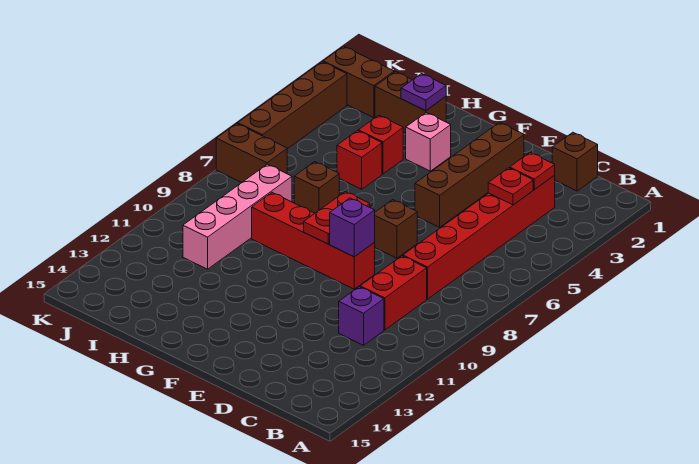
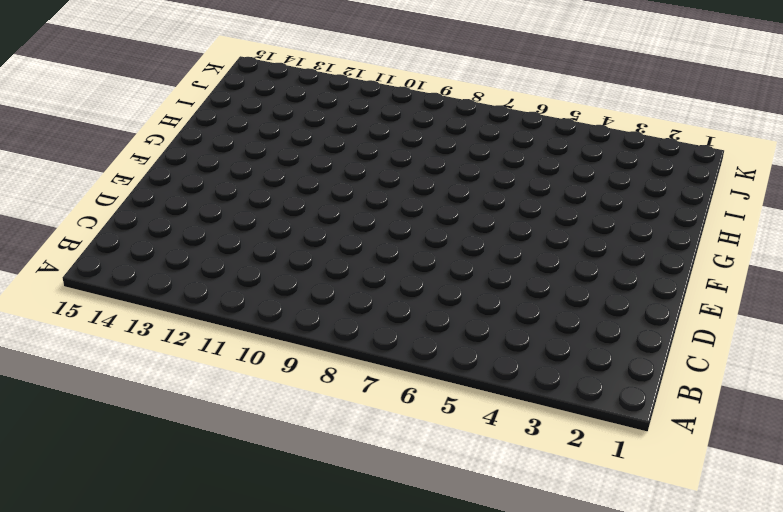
none -> brown 1x1 brick [552,132,598,191]
none -> red 1x6 brick [403,175,555,299]
none -> red 1x2 brick [360,256,427,330]

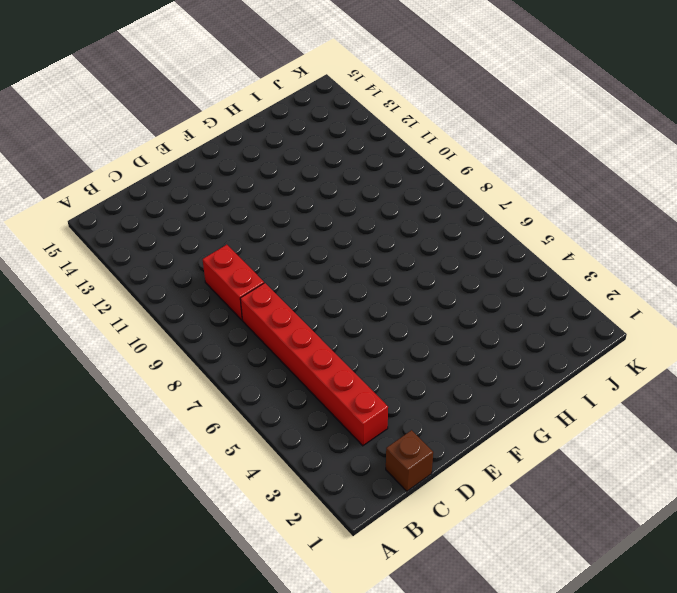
none -> purple 1x1 brick [339,287,384,345]
none -> brown 1x4 brick [415,123,524,227]
none -> brown 1x1 brick [374,200,417,258]

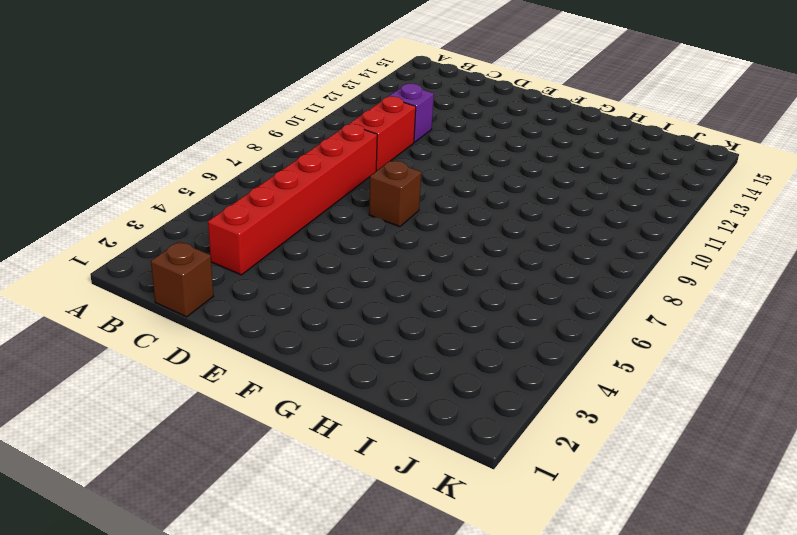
none -> brown 1x4 brick [415,123,524,227]
none -> red 1x4 brick [252,193,375,289]
none -> pink 1x1 brick [406,113,451,171]

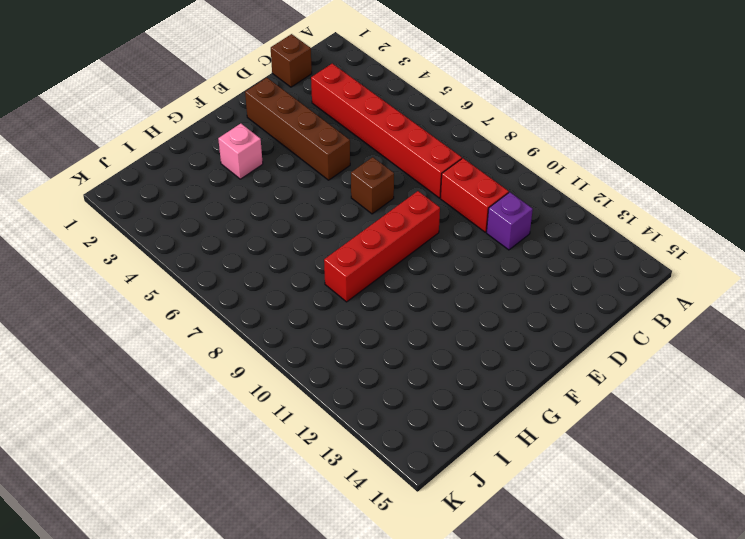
none -> brown 1x2 brick [375,72,446,133]
none -> red 1x1 brick [358,115,403,174]
none -> red 1x1 brick [337,131,382,189]

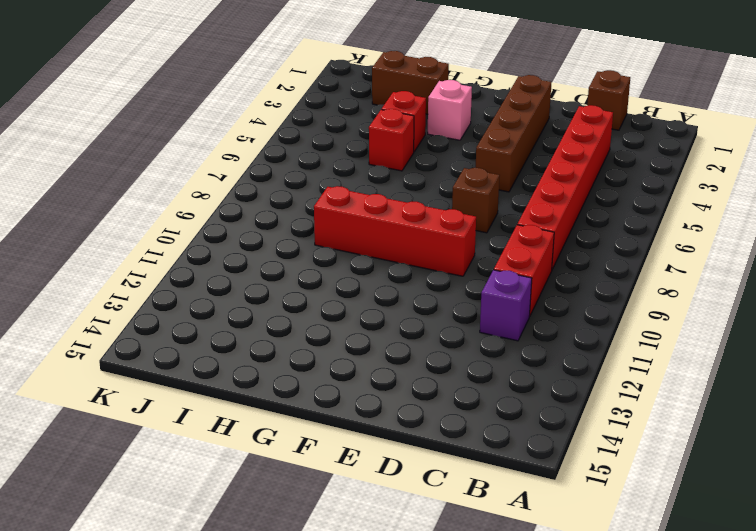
none -> brown 1x1 brick [294,162,339,213]
none -> pink 1x4 brick [183,164,292,269]
none -> brown 1x2 brick [323,46,394,118]

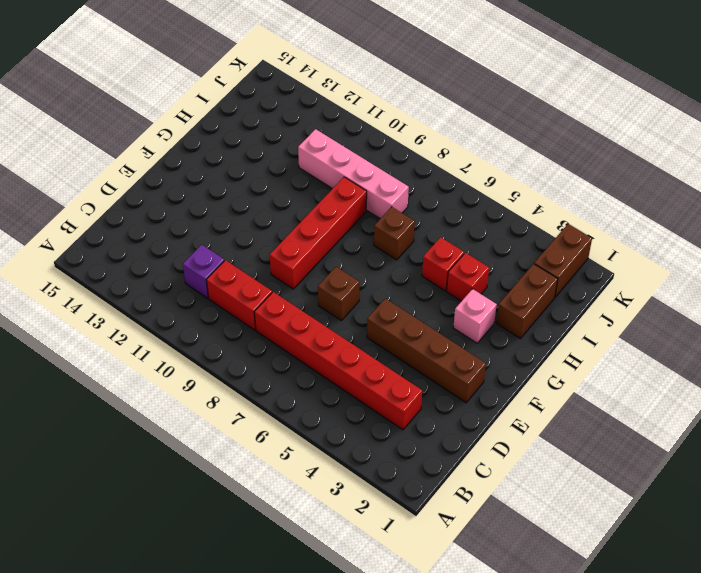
none -> brown 1x1 brick [552,132,598,191]
none -> brown 1x2 brick [216,124,287,183]
none -> brown 1x4 brick [238,62,347,149]

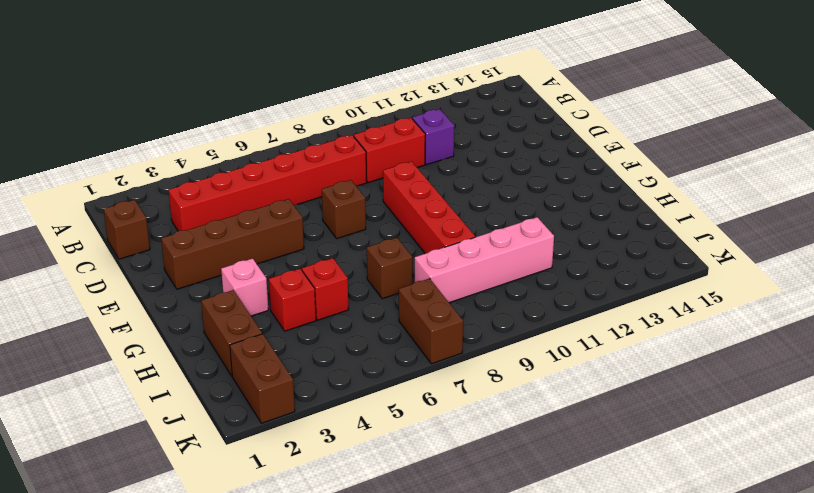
none -> brown 1x4 brick [238,62,347,149]
none -> red 1x1 plate [510,153,555,189]
none -> red 1x1 plate [488,168,533,205]

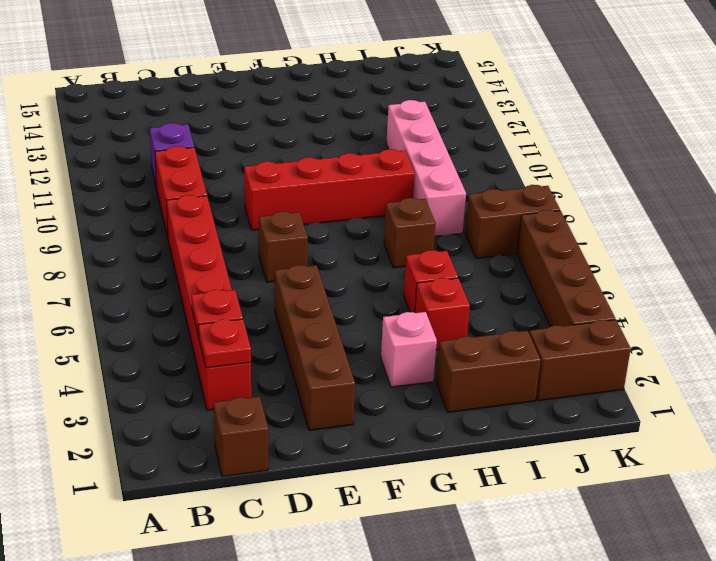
none -> purple 1x1 brick [330,198,375,257]
none -> red 1x2 plate [304,192,370,244]
none -> purple 1x1 plate [401,74,446,111]

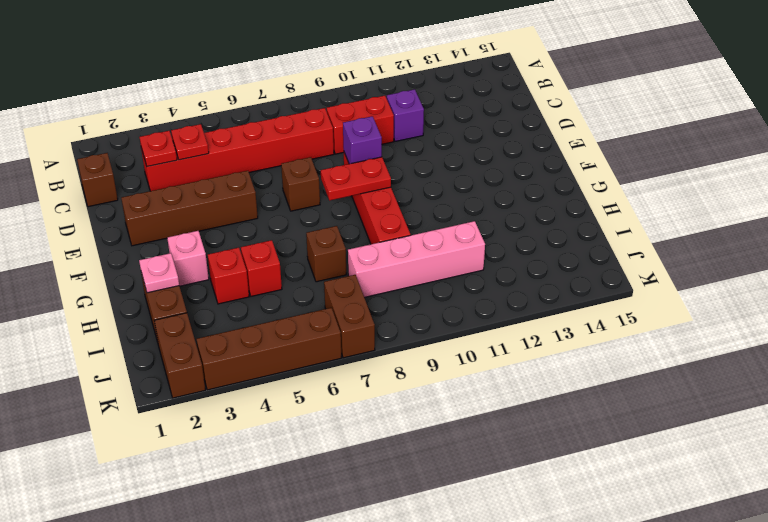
pink 1x1 plate [139,253,179,293] -> purple 1x1 plate [401,74,446,111]

